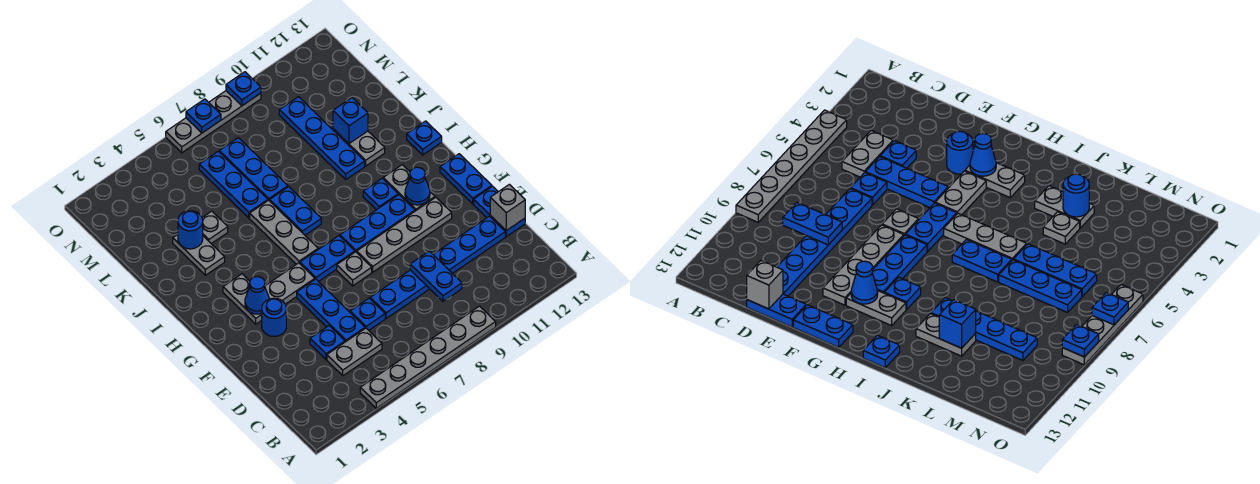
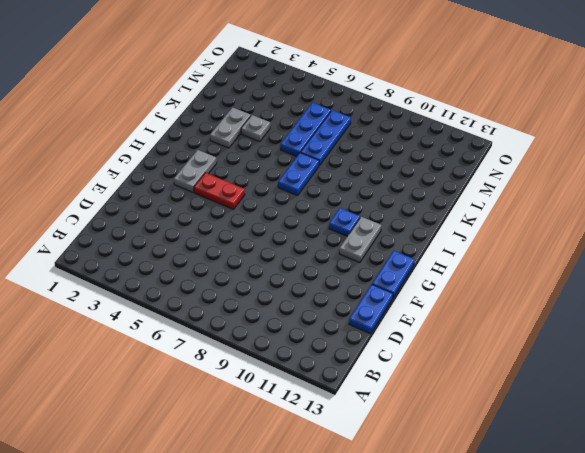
red 1x2 plate [194,173,245,209] -> grey 1x2 plate [265,263,315,304]
none -> grey 1x6 plate [360,306,496,408]
none -> grey 1x2 plate [327,328,382,376]
none -> blue 1x1 plate [310,326,345,359]
none -> blue 1x3 plate [297,279,365,342]

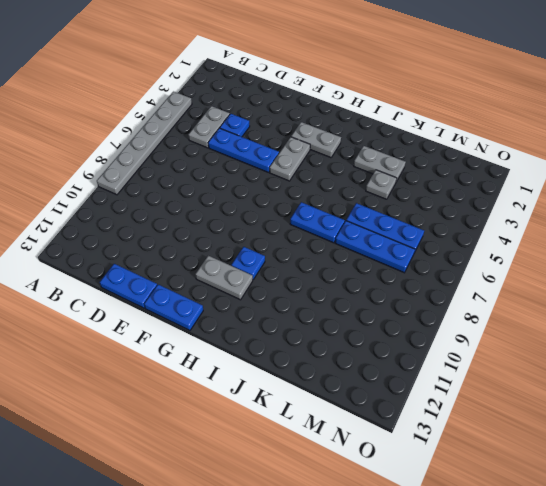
none -> blue 1x1 plate [350,298,385,330]
none -> blue 1x6 plate [370,216,505,319]
none -> blue 1x1 round brick [262,298,286,337]
none -> grey 1x1 plate [337,252,372,286]

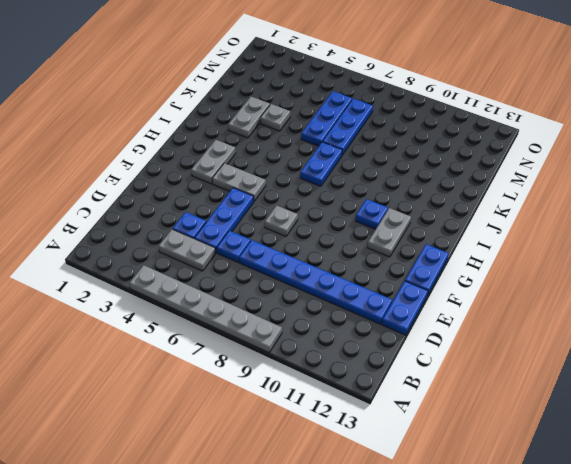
none -> blue 1x1 round brick [262,298,286,337]
none -> grey 1x4 plate [357,197,452,272]
none -> blue 1x2 plate [300,236,355,282]
none -> blue 1x3 plate [340,195,415,252]

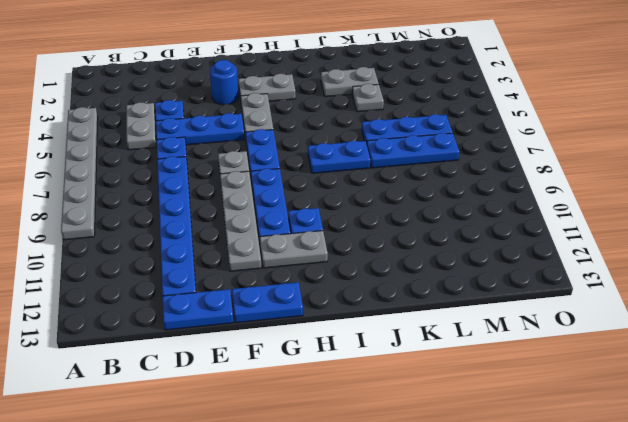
none -> grey 1x3 plate [250,200,318,264]
none -> blue 1x1 plate [407,121,442,155]
none -> blue 1x4 plate [279,97,365,179]
none -> grey 1x2 plate [333,129,385,166]

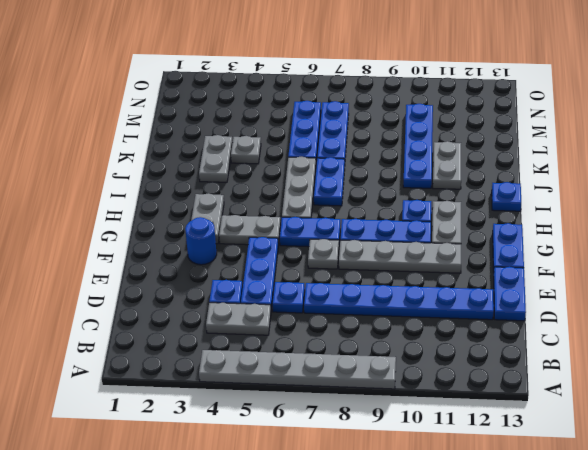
none -> grey 1x4 plate [166,91,261,153]
none -> blue 1x2 plate [410,251,462,301]
none -> grey 1x1 brick [490,184,525,231]
none -> blue 1x1 cone [245,277,269,314]

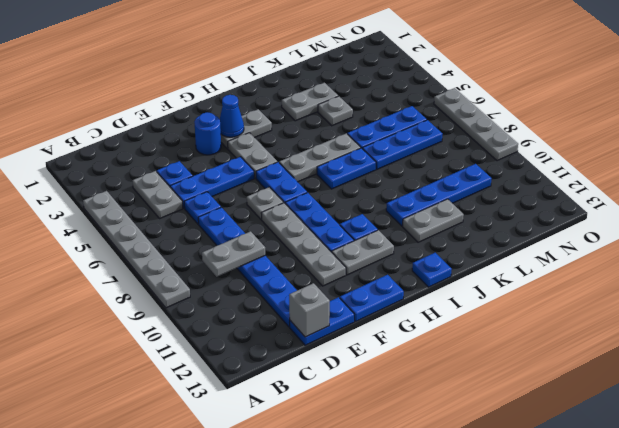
grey 1x2 plate [202,231,265,277] -> blue 1x2 plate [410,251,462,301]
none -> blue 1x1 cone [405,167,430,205]
none -> blue 1x1 round brick [178,211,203,249]
none -> blue 1x1 brick [333,98,368,144]
none -> blue 1x1 plate [186,99,221,133]

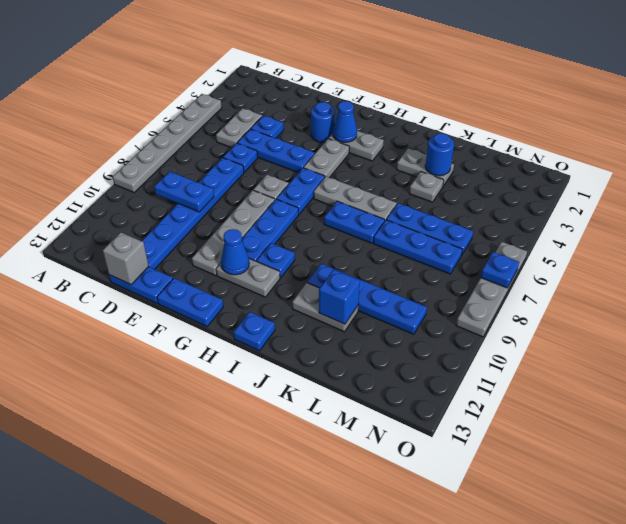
none -> blue 1x1 plate [226,72,261,106]

